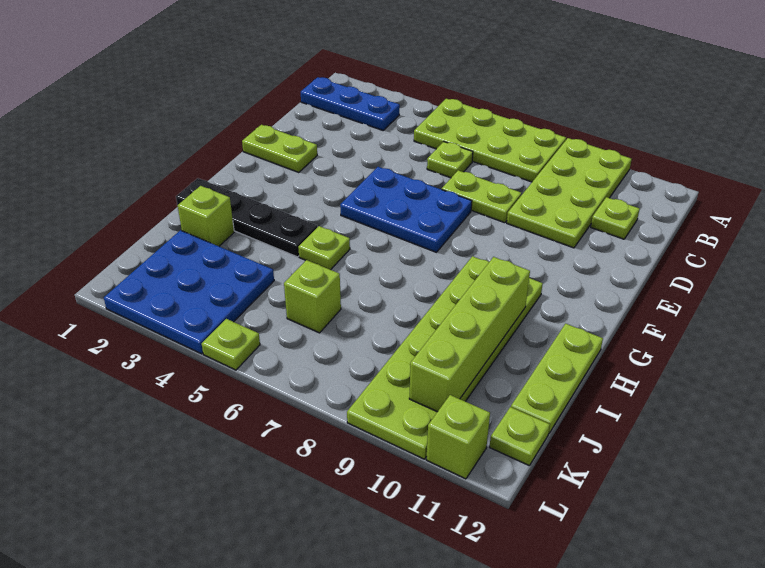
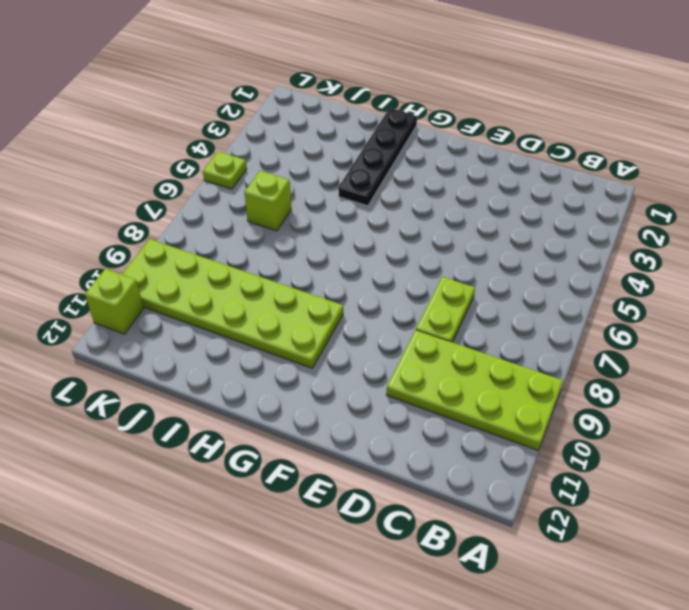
none -> lime 2x4 plate [414,99,566,182]
none -> blue 1x3 plate [301,77,400,130]
none -> lime 1x1 plate [427,142,473,178]

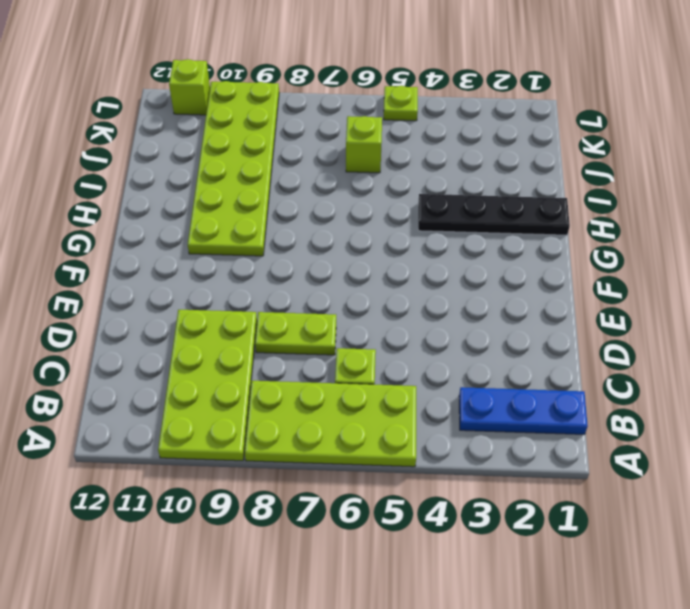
none -> lime 1x1 plate [591,197,640,239]
none -> lime 1x2 plate [242,125,317,173]
none -> blue 2x3 plate [340,167,472,252]

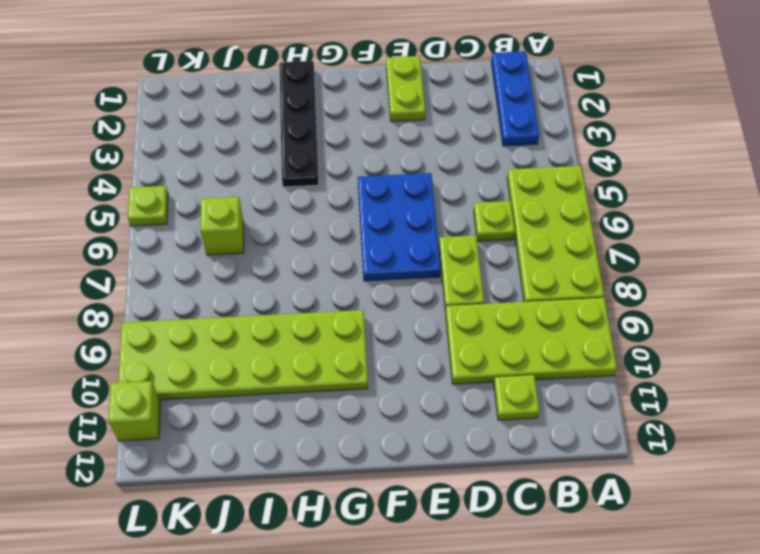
none -> lime 1x1 plate [298,226,350,270]
none -> lime 1x3 plate [511,324,603,434]
none -> lime 1x1 brick [178,186,234,246]

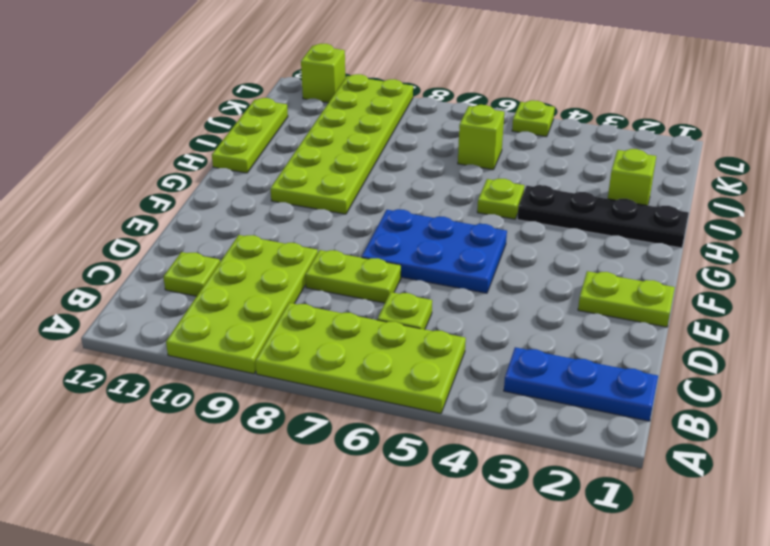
none -> blue 3x3 plate [104,230,274,354]
none -> lime 1x1 plate [490,407,550,466]
none -> lime 1x4 brick [409,257,530,412]

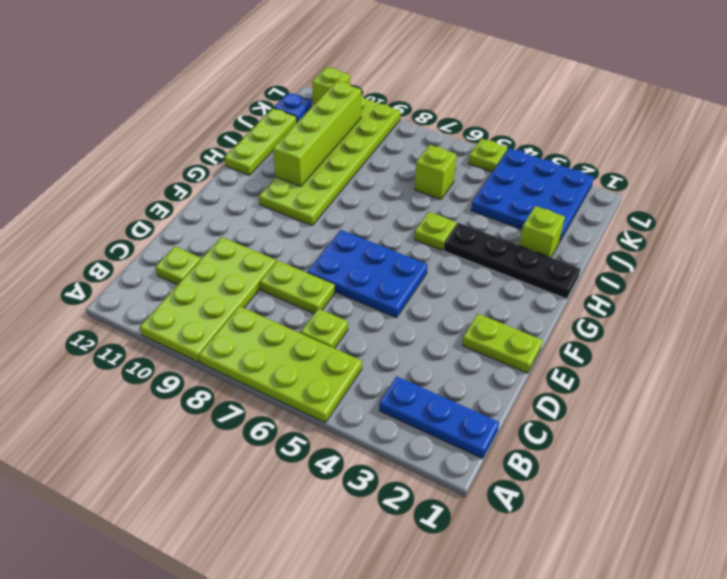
blue 1x1 plate [274,93,312,122] -> lime 1x1 plate [490,407,550,466]

